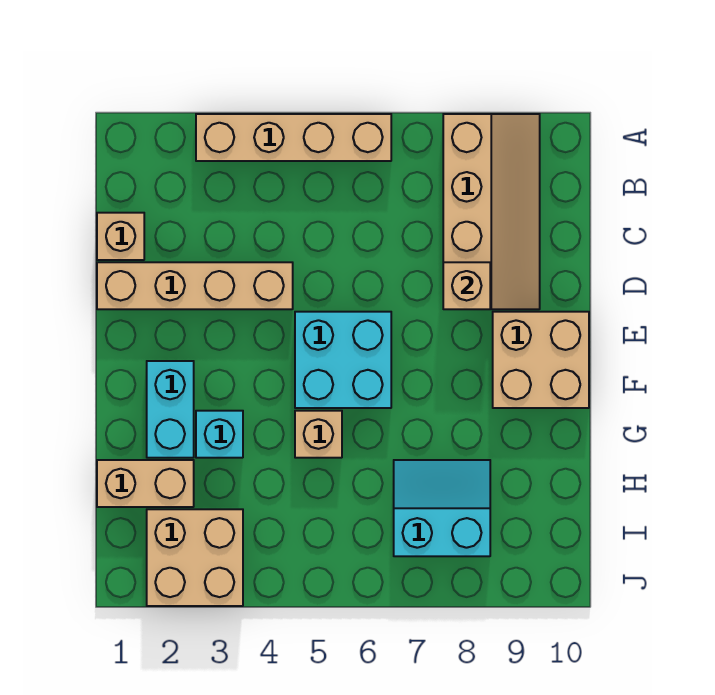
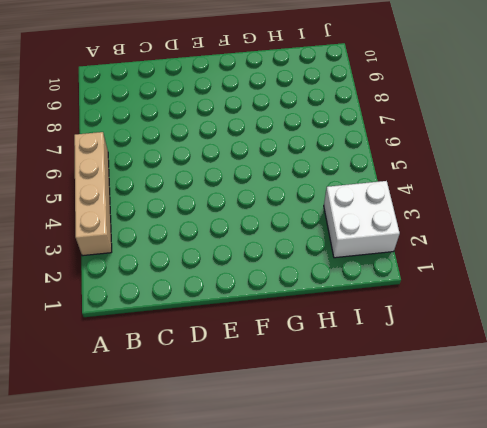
white 2x2 brick [324,181,400,258] -> tan 2x2 brick [147,509,243,606]
none -> tan 2x4 slope [443,114,540,309]
none -> tan 1x1 brick [97,213,144,260]
none -> tan 1x4 brick [97,262,293,309]

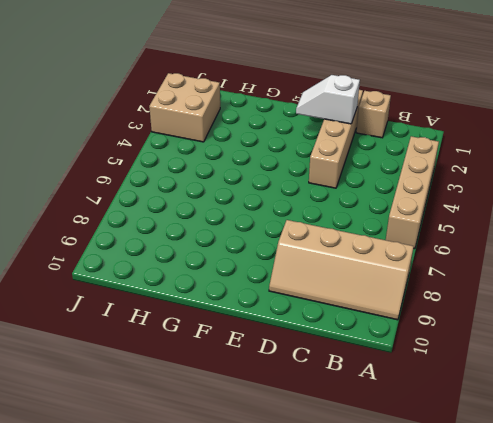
white 1x2 slope [296,75,360,124] -> none
none -> cyan 2x2 brick [295,312,391,408]
none -> tan 2x2 brick [493,312,589,408]
none -> cyan 1x2 brick [147,361,194,458]

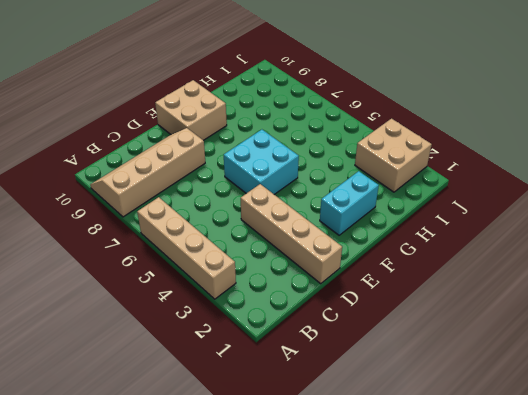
none -> tan 1x1 brick [97,213,144,260]
none -> cyan 1x1 brick [196,411,243,458]
none -> tan 1x1 brick [295,411,342,458]

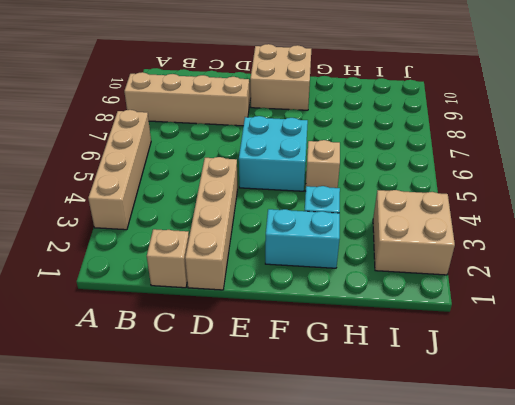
none -> tan 1x2 brick [97,460,194,507]
none -> cyan 2x2 slope [394,460,490,556]
none -> tan 1x1 brick [443,262,490,309]

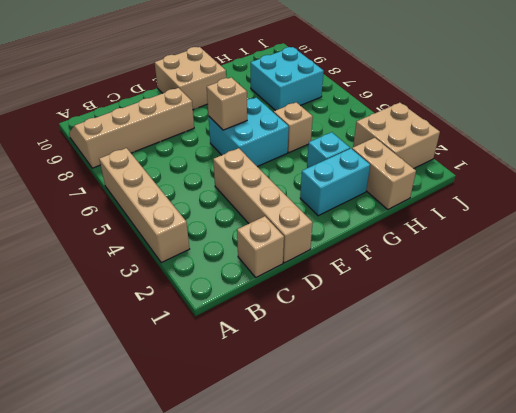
tan 1x1 brick [207,77,247,130] -> tan 1x1 brick moved to [443,262,490,309]
cyan 2x2 brick [251,47,324,111] -> cyan 2x2 slope [394,460,490,556]

